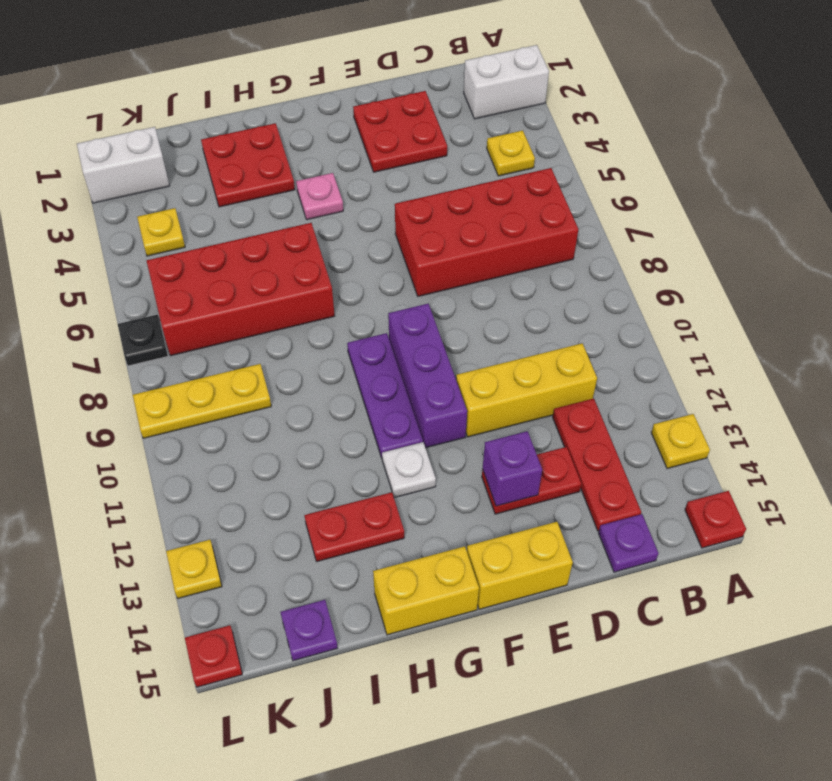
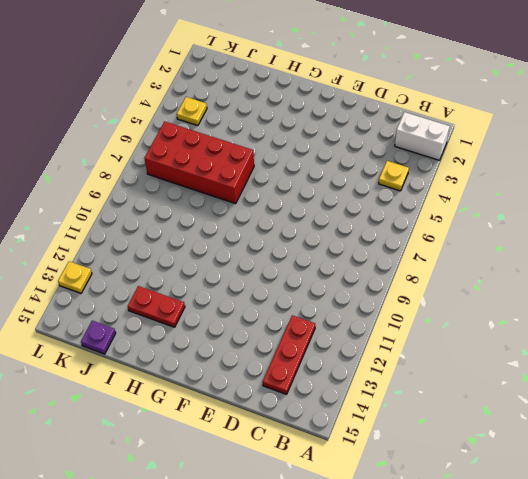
none -> yellow 1x1 plate [651,414,710,469]
none -> red 1x1 plate [685,491,746,548]
none -> red 2x4 brick [395,168,578,296]

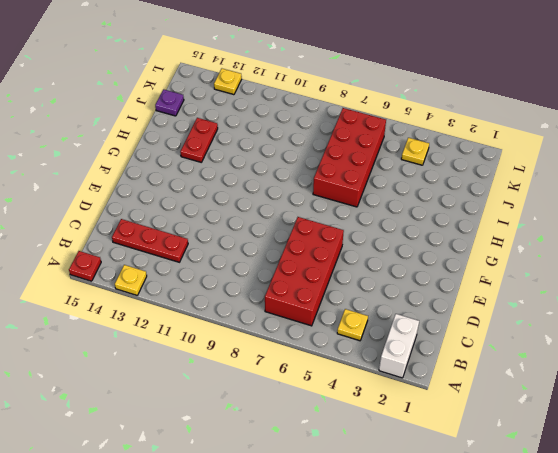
none -> yellow 1x3 brick [456,343,597,437]
none -> purple 1x1 plate [599,514,658,572]
none -> red 2x2 plate [353,91,447,172]

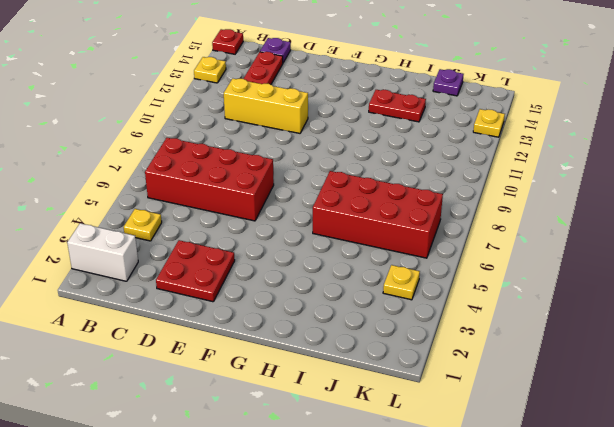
none -> red 1x2 plate [482,447,581,514]
none -> yellow 1x2 brick [467,522,573,609]
none -> purple 1x3 brick [388,304,467,448]

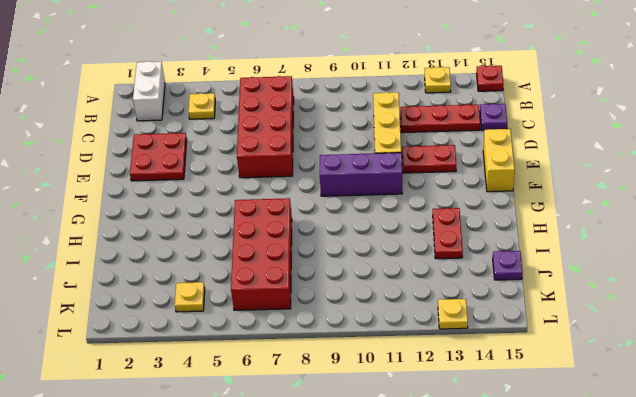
red 1x2 plate [402,145,456,173] -> red 1x2 plate turned to [482,447,581,514]
none -> pink 1x1 plate [296,173,343,220]
none -> purple 1x3 plate [347,333,423,458]
none -> white 1x1 plate [382,442,436,498]

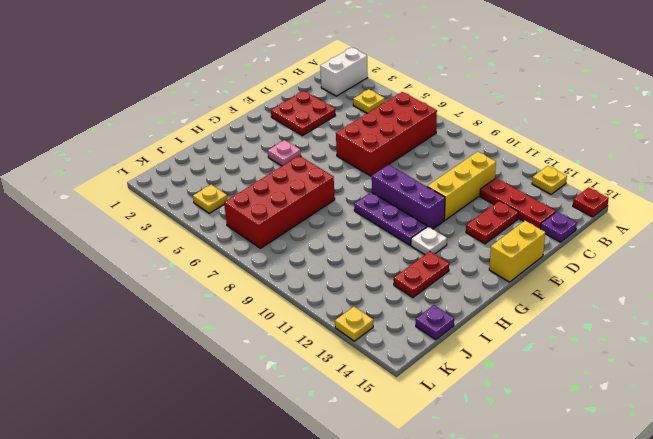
none -> yellow 1x2 brick [373,546,479,635]
none -> red 2x2 plate [201,123,295,207]
none -> yellow 1x3 plate [133,364,271,438]

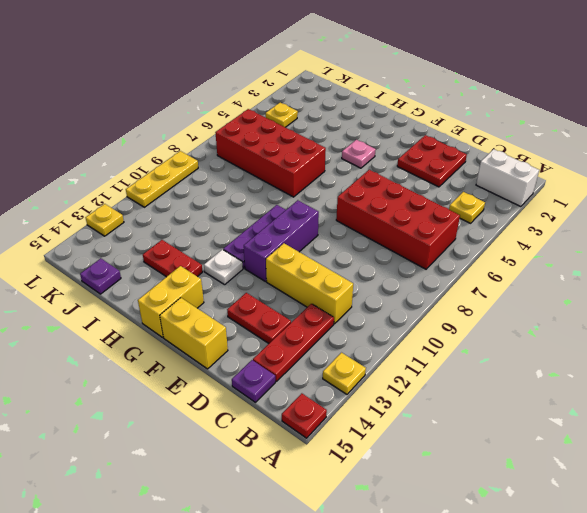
yellow 1x2 brick [138,266,204,337] -> yellow 1x2 brick turned to [373,546,479,635]
yellow 1x3 plate [126,151,198,207] -> yellow 1x3 plate turned to [133,364,271,438]
none -> red 2x2 plate [201,123,295,207]
none -> white 1x2 brick [77,127,170,203]
none -> black 1x1 plate [118,315,168,366]

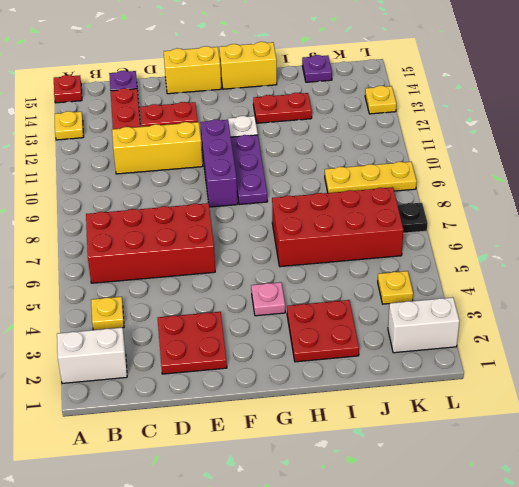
none -> red 1x1 plate [185,625,242,687]
none -> purple 1x1 brick [483,431,542,506]

